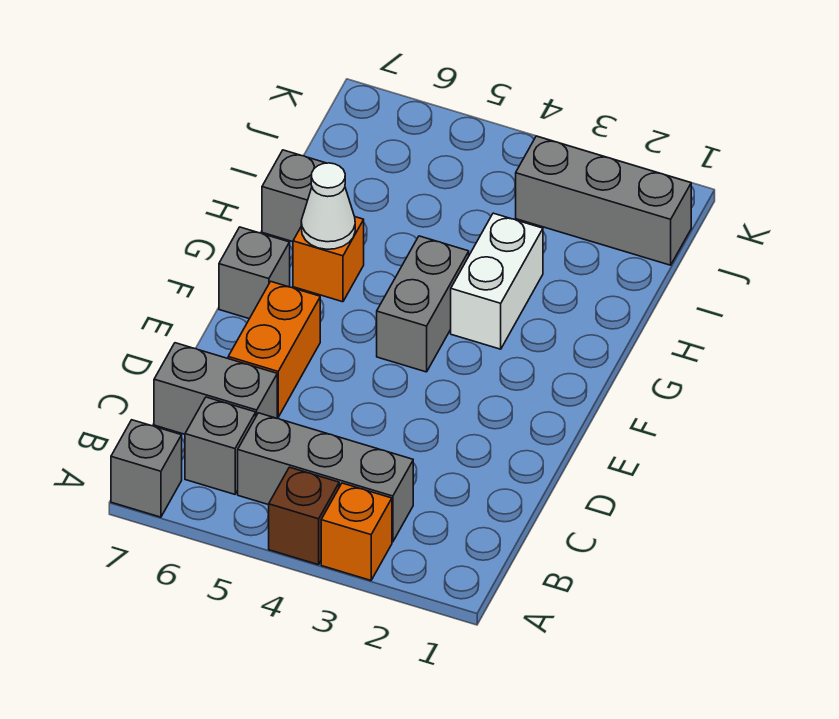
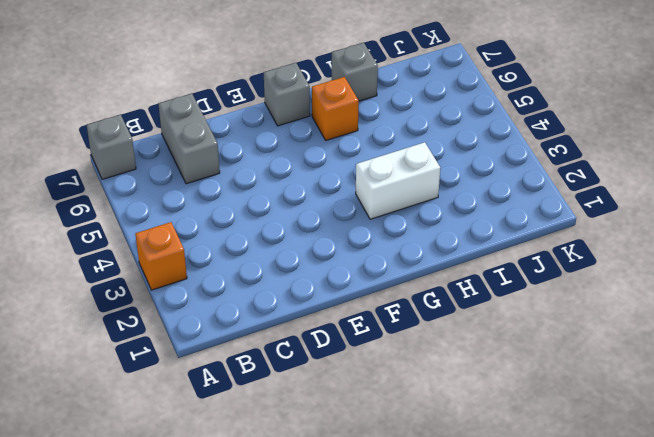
none -> brown 1x1 brick [269,467,339,565]
none -> grey 1x3 brick [238,413,413,542]
none -> grey 1x1 brick [185,397,256,494]

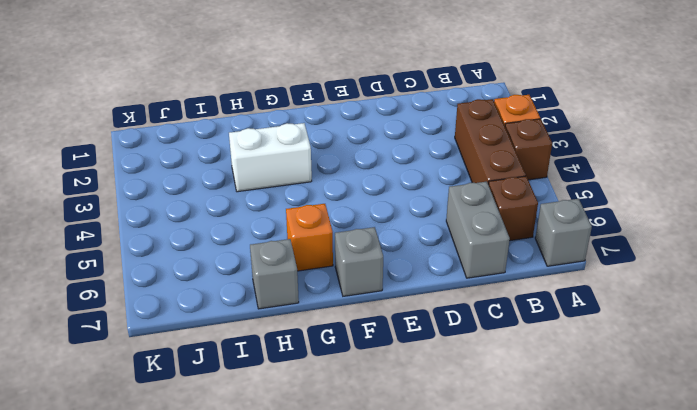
brown 1x3 brick [455,99,526,184] -> grey 1x3 brick [238,413,413,542]
brown 1x1 brick [488,176,538,241] -> grey 1x1 brick [185,397,256,494]
none -> orange 1x2 brick [228,281,320,417]
none -> grey 1x2 brick [377,236,469,372]
none -> grey 1x3 brick [516,136,691,265]

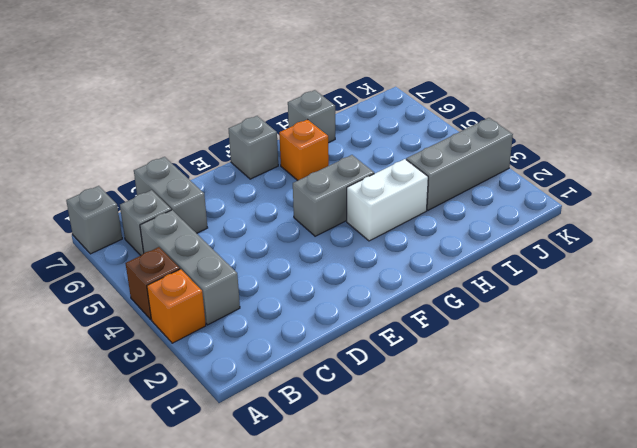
grey 1x3 brick [406,118,513,210] -> grey 1x3 brick turned to [516,136,691,265]
none -> orange 1x2 brick [228,281,320,417]
none -> white 1x1 cone [301,163,355,249]

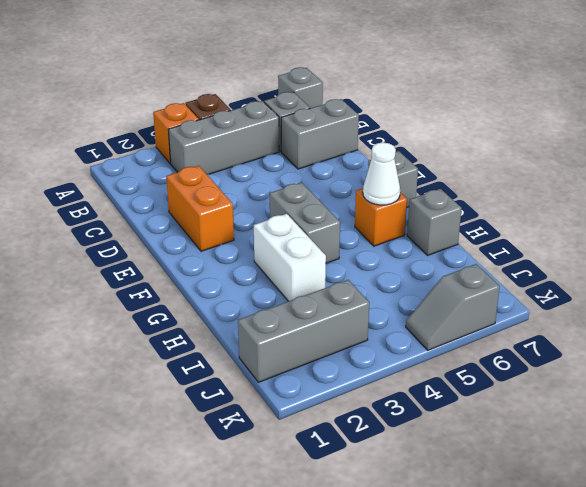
orange 1x2 brick [166,166,234,251] -> orange 1x2 brick moved to [228,281,320,417]
grey 1x2 slope [406,264,500,350] -> none

